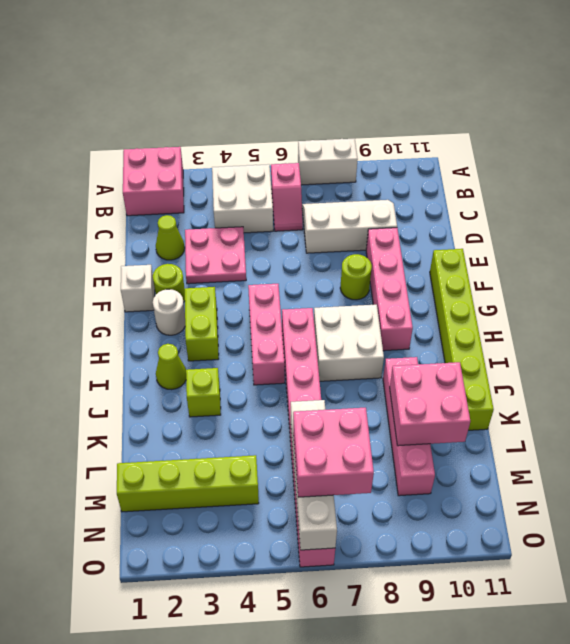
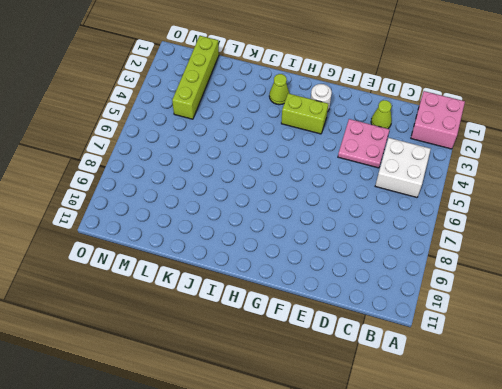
none -> white 1x2 brick [298,139,358,185]
none -> pink 1x2 slope [271,163,303,231]
none -> white 2x3 slope [302,200,397,253]

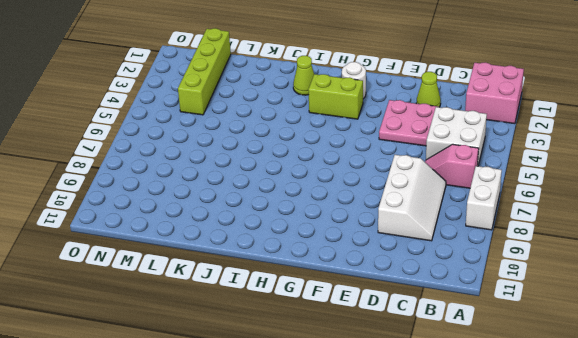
none -> pink 1x4 brick [366,228,413,351]
none -> white 1x1 brick [121,265,155,312]
none -> lime 1x1 round brick [153,264,185,302]

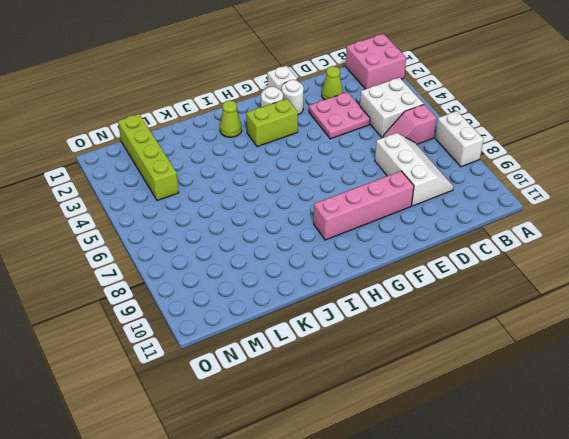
white 1x1 round brick [282,80,304,115] -> lime 1x1 round brick [153,264,185,302]
none -> lime 1x1 round brick [340,254,372,300]
none -> lime 1x6 brick [430,249,494,430]
none -> pink 1x3 brick [248,284,285,385]

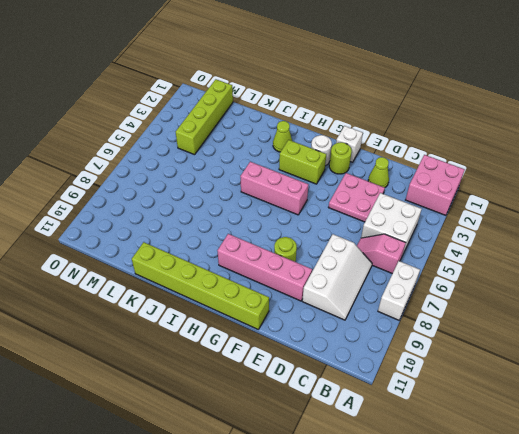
none -> pink 1x8 brick [282,308,335,567]
none -> white 2x2 brick [314,305,384,381]
none -> lime 1x1 brick [186,368,221,417]

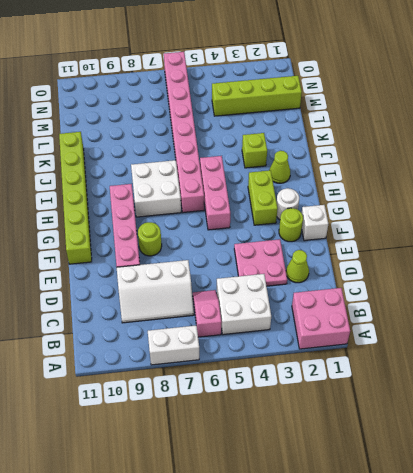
none -> pink 1x4 brick [383,357,435,496]
none -> pink 2x2 brick [390,362,471,446]
none -> white 1x4 brick [291,400,337,550]

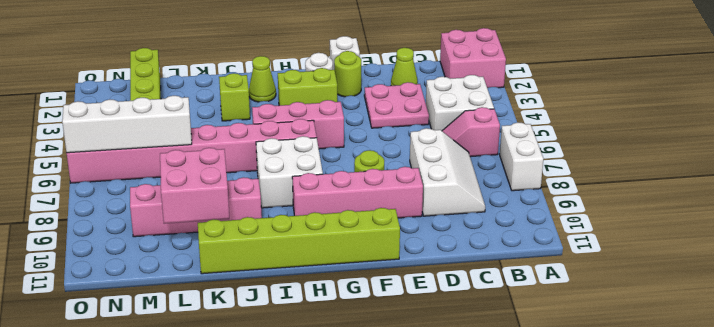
none -> pink 2x2 brick [293,408,374,497]

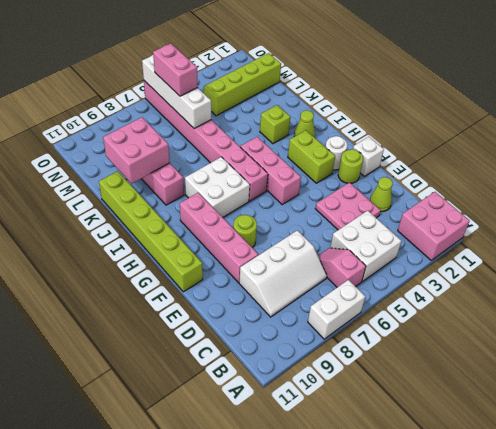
pink 1x2 brick [153,43,198,96] -> pink 2x2 brick [293,408,374,497]

